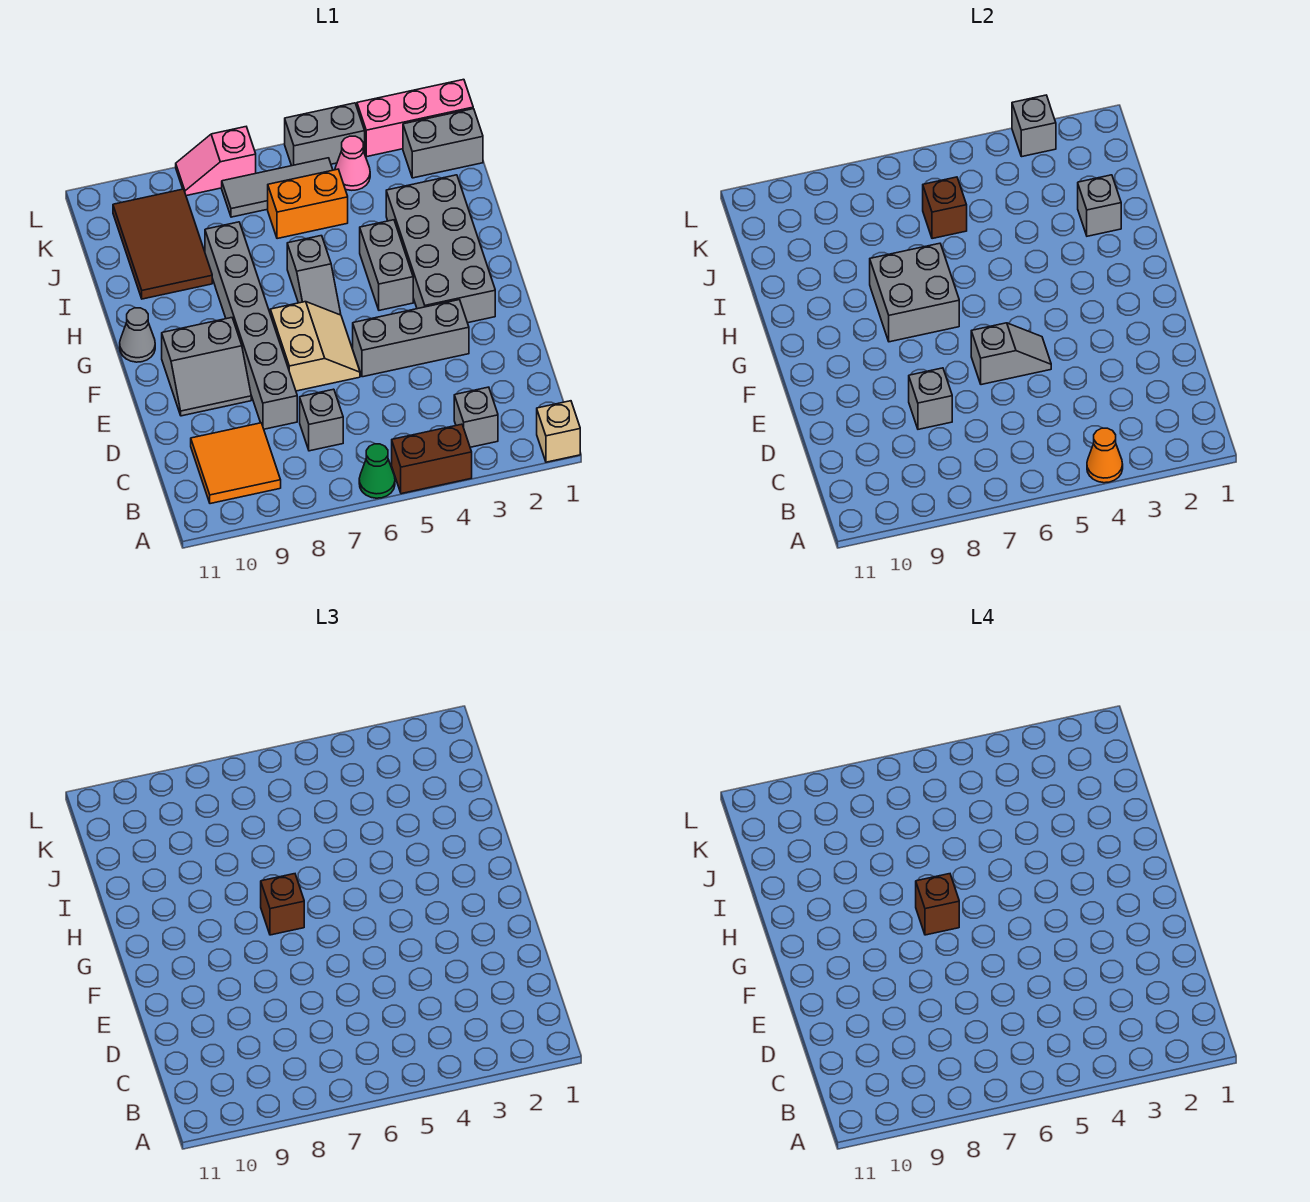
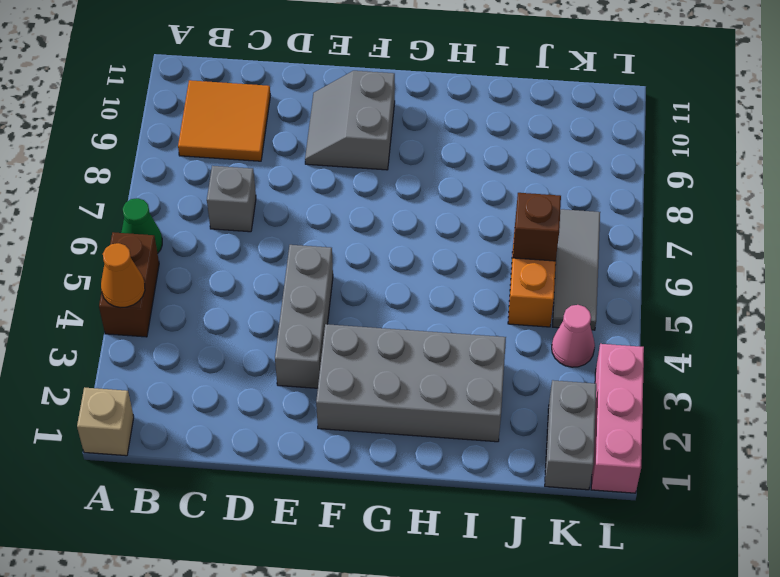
none -> grey 1x1 brick [454,387,498,447]
none -> grey 1x6 brick [205,222,297,429]
none -> tan 2x2 slope [270,302,360,391]
none -> grey 1x2 brick [360,220,413,310]

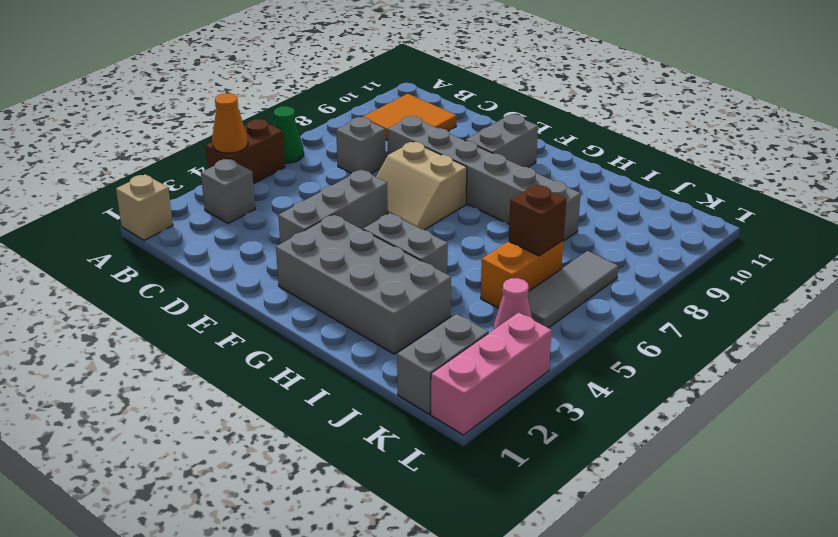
none -> grey 1x2 slope [287,236,341,315]
none -> grey 1x1 cone [120,308,155,362]
none -> brown 2x3 tile [113,189,212,299]
none -> grey 1x2 brick [285,103,365,166]

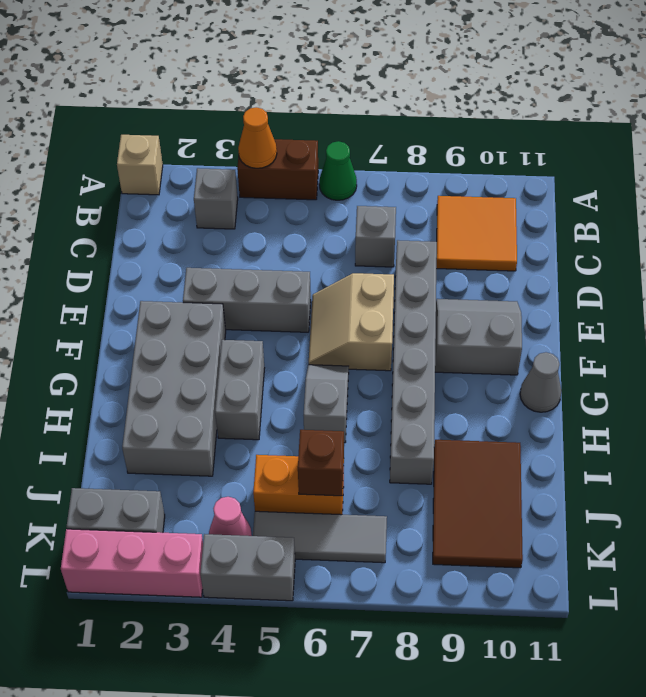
none -> pink 1x2 slope [176,127,256,196]
none -> grey 1x1 brick [909,368,952,429]
none -> grey 1x2 slope [971,323,1051,385]
none -> grey 2x2 brick [870,243,959,342]

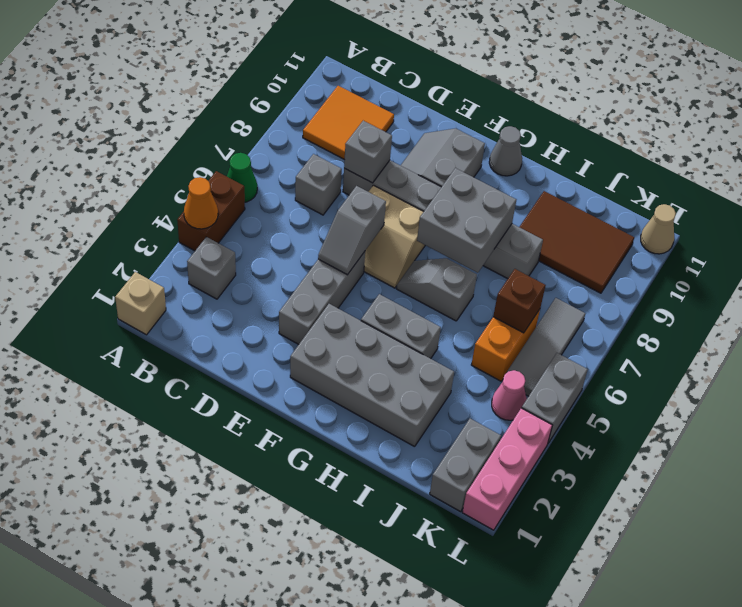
tan 1x1 cone [641,204,676,254] -> none
none -> pink 1x2 slope [176,127,256,196]
none -> grey 1x1 brick [1078,175,1121,236]
none -> grey 1x1 brick [1012,95,1056,157]
none -> brown 1x1 brick [261,874,304,935]

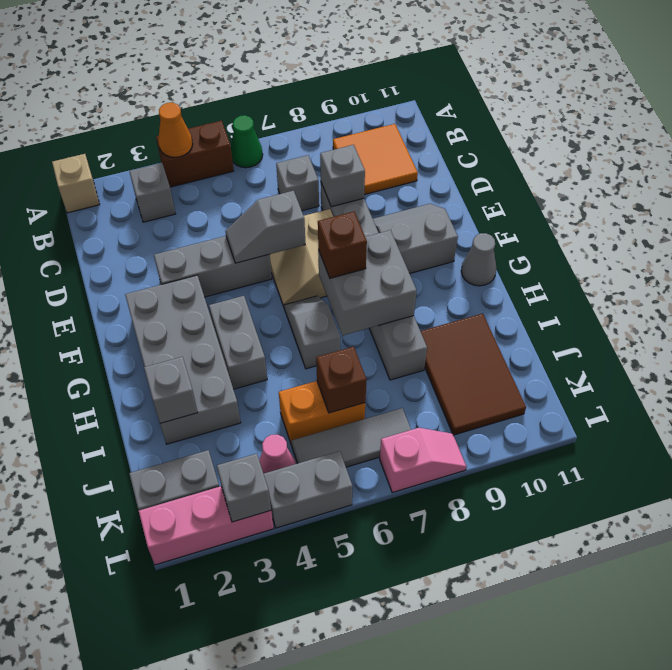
none -> brown 1x1 brick [916,874,959,935]

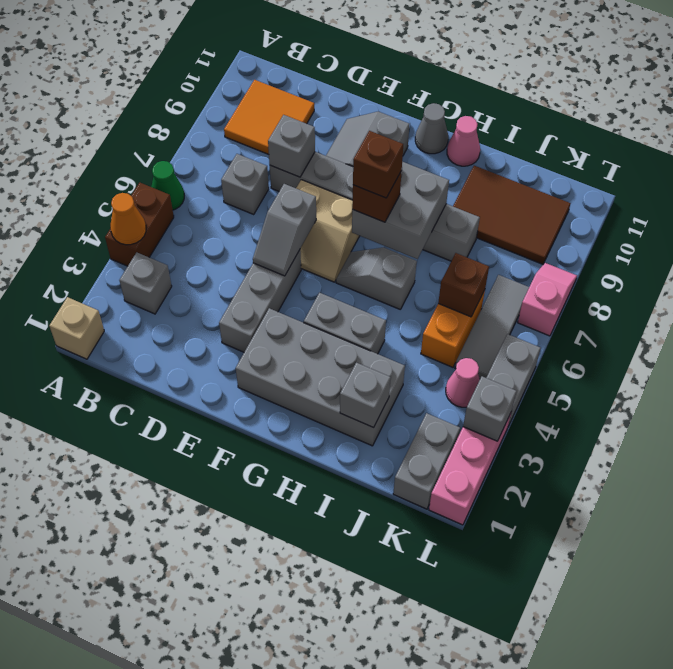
pink 1x1 cone [447,116,480,166] -> none

